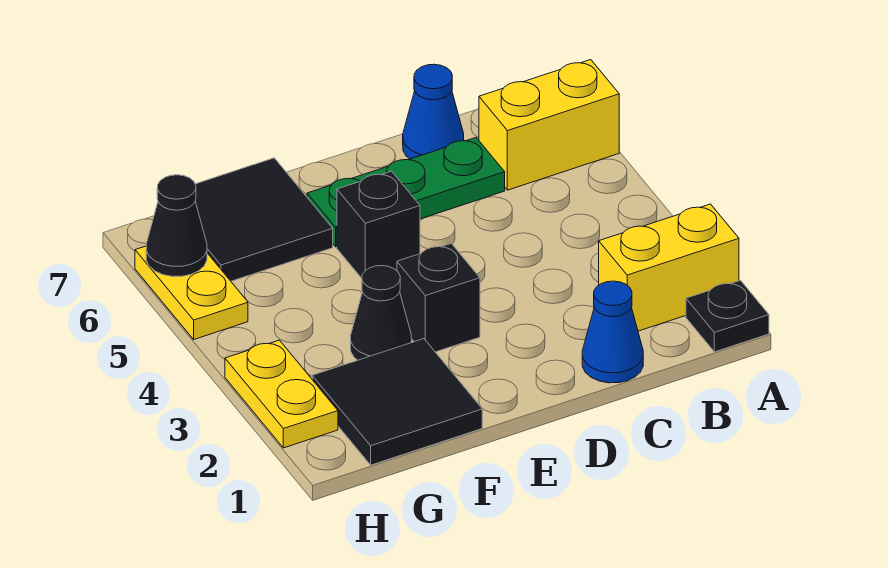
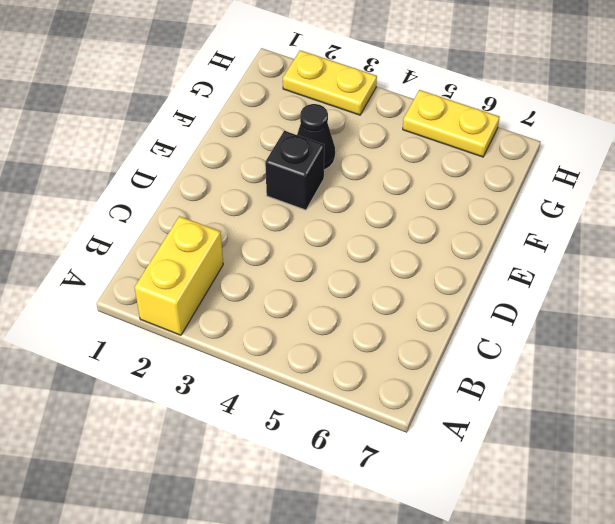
none -> black 1x1 plate [686,280,769,352]
none -> yellow 1x2 brick [479,60,619,190]
none -> blue 1x1 cone [582,281,643,383]

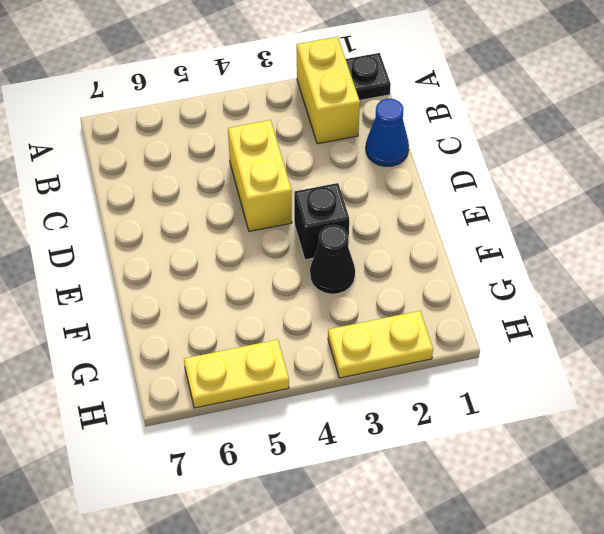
yellow 1x2 brick [228,120,292,231] -> yellow 1x2 brick moved to [479,60,619,190]
none -> green 1x3 plate [307,138,505,247]
none -> blue 1x1 cone [403,64,464,159]
none -> black 1x1 brick [337,171,420,278]

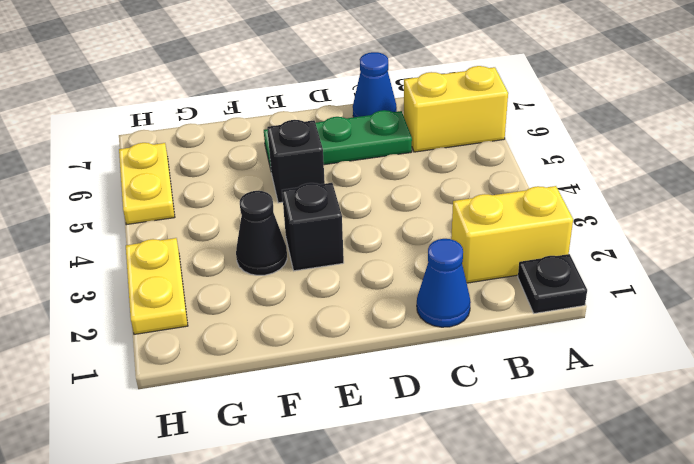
none -> black 2x2 tile [312,339,482,465]
none -> black 2x2 tile [195,158,333,281]
none -> black 1x1 cone [146,175,207,277]

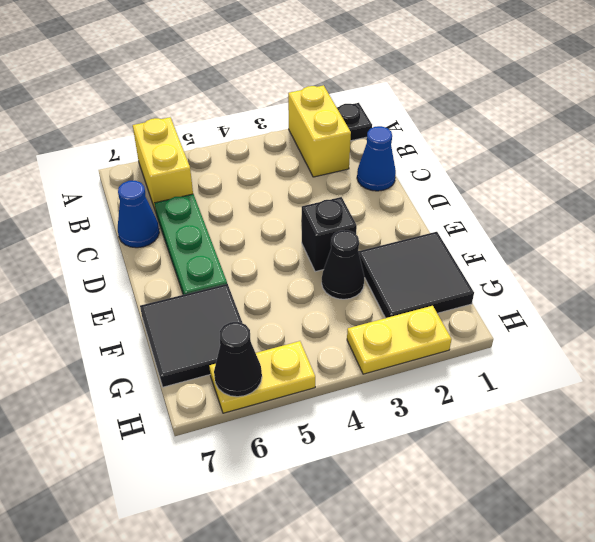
none -> black 1x1 brick [337,171,420,278]

